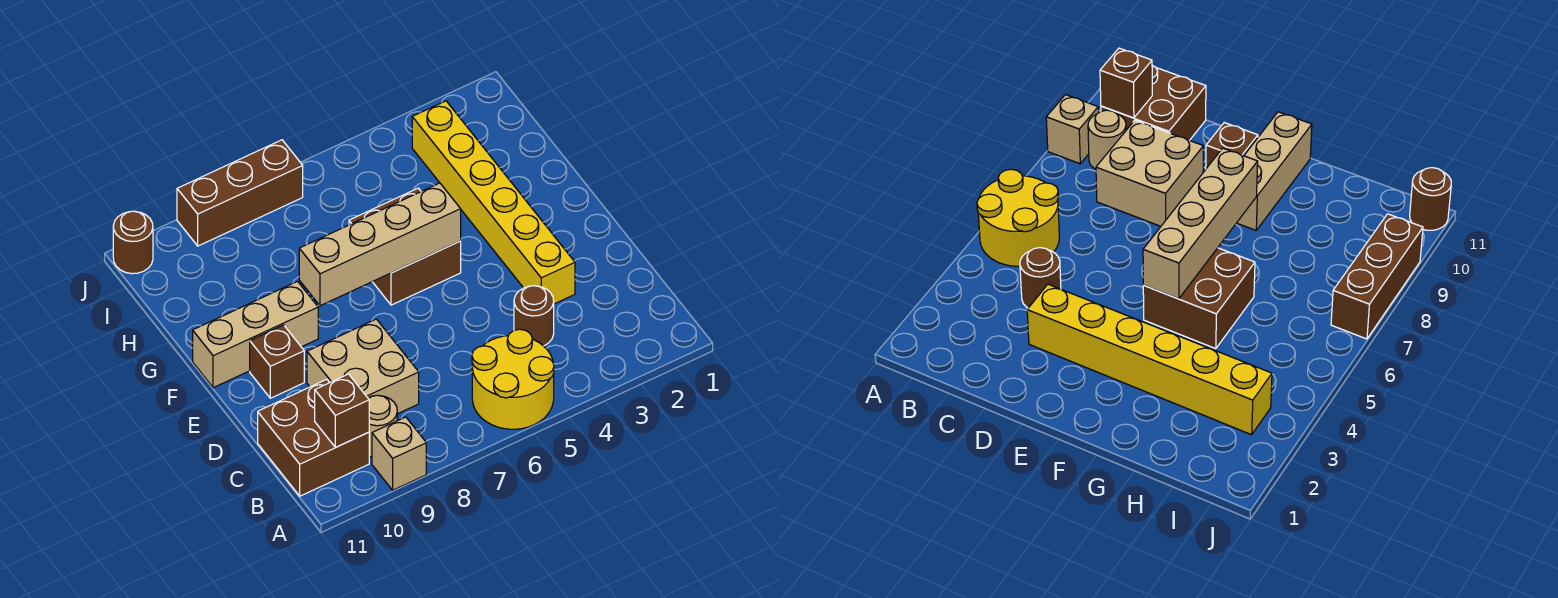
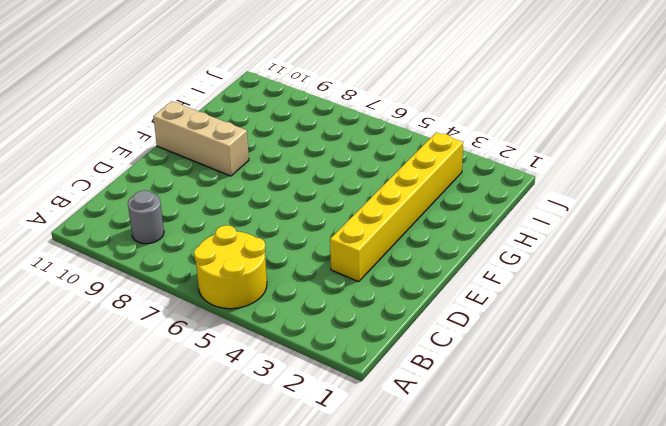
grey 1x1 round brick [128,190,164,244] -> tan 1x1 round brick [368,395,397,457]
none -> tan 1x1 brick [372,417,426,490]
none -> brown 2x2 brick [258,379,369,496]
none -> brown 1x1 round brick [514,286,554,346]

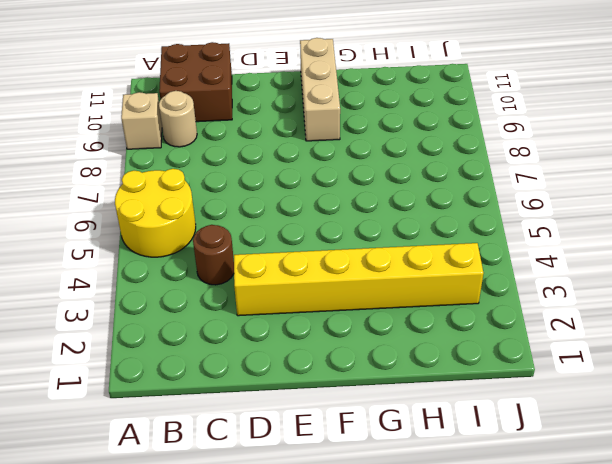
none -> tan 2x2 brick [307,319,419,414]
none -> brown 1x1 brick [250,325,304,398]
none -> brown 2x2 brick [349,188,461,305]

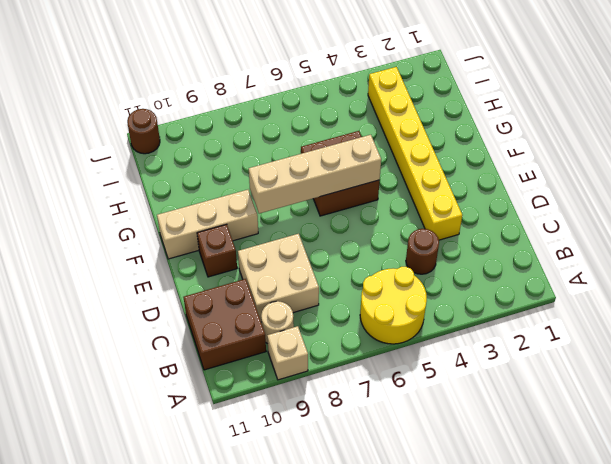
none -> brown 1x3 brick [177,140,303,246]
none -> brown 1x1 brick [315,374,369,447]

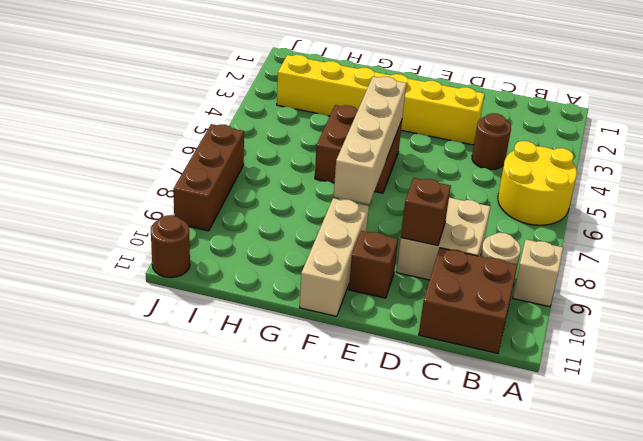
brown 1x1 brick [401,178,451,245] -> brown 1x1 brick moved to [315,374,369,447]

